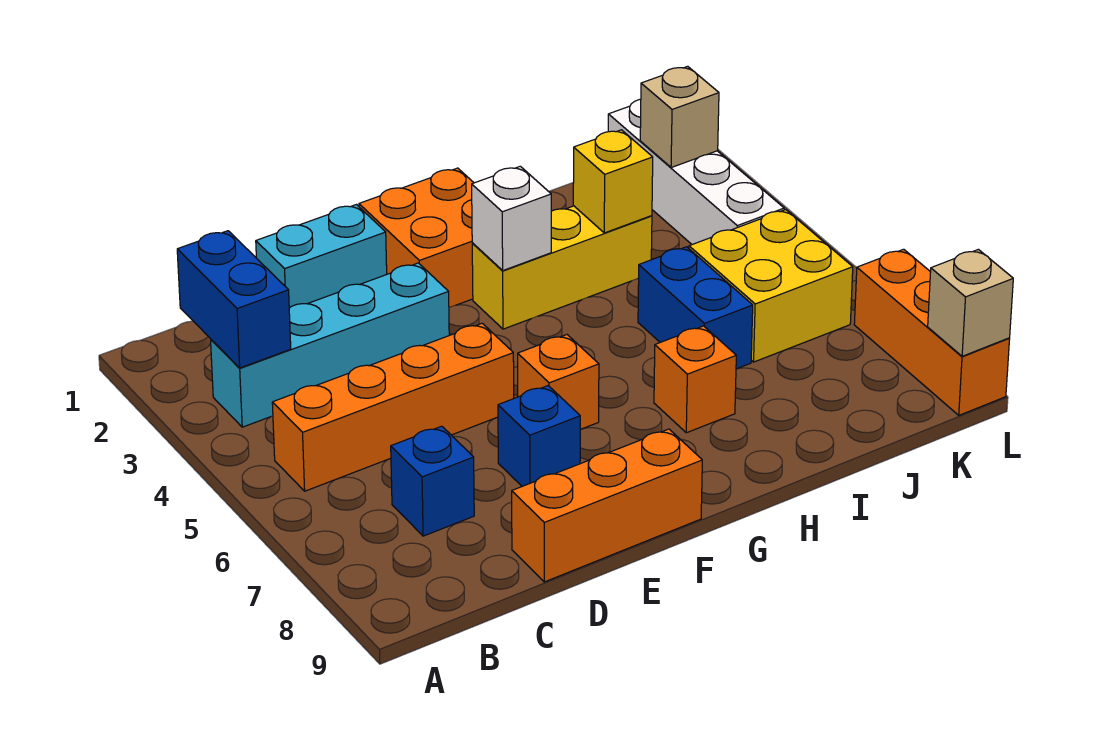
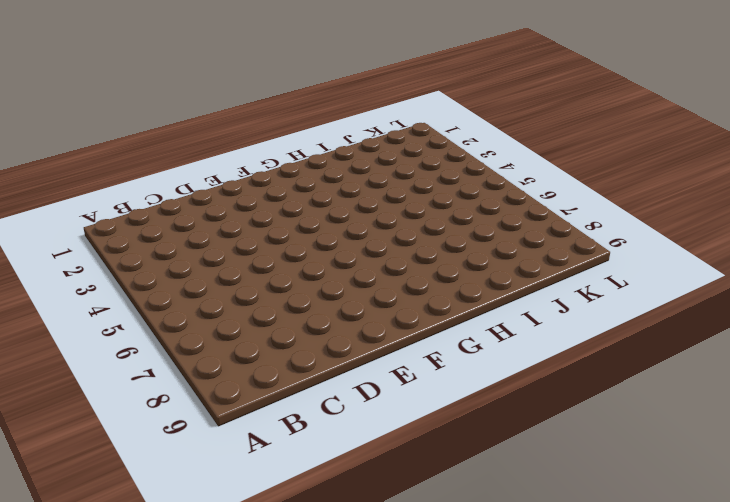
none -> cyan 1x4 brick [211,263,449,427]
none -> orange 1x4 brick [272,323,514,491]
none -> blue 1x1 brick [391,426,474,536]

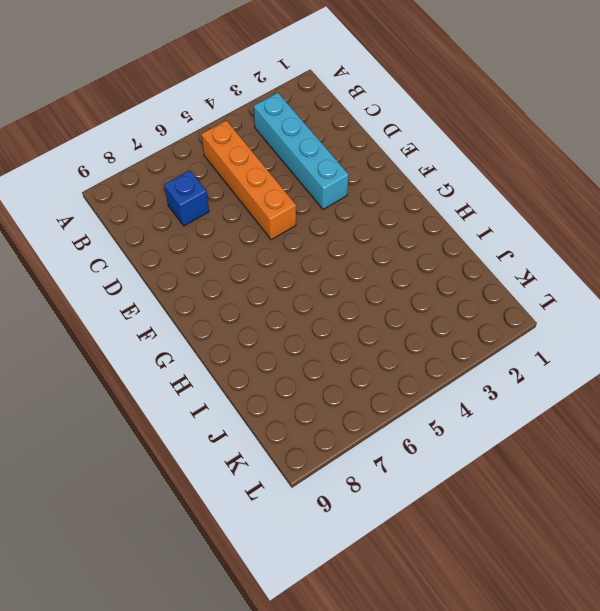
none -> cyan 1x2 brick [256,205,387,308]
none -> orange 1x3 brick [512,429,702,582]
none -> blue 1x1 brick [498,386,580,486]

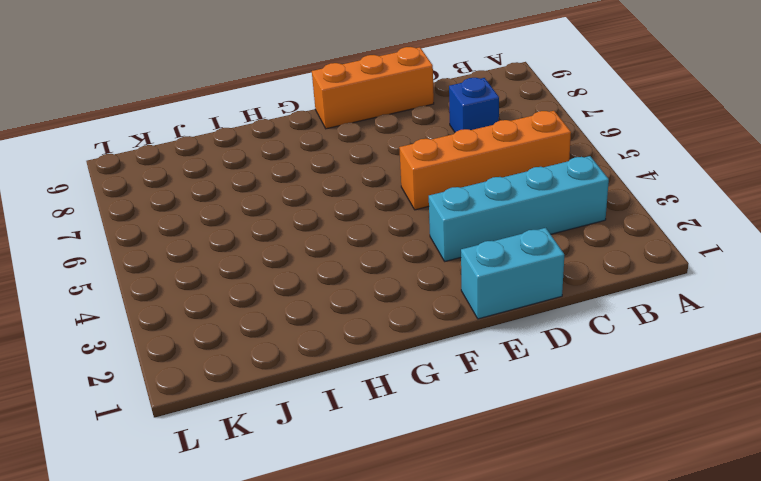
none -> blue 1x1 brick [498,386,580,486]
none -> orange 2x2 brick [359,168,474,307]
none -> orange 1x1 brick [518,335,599,429]

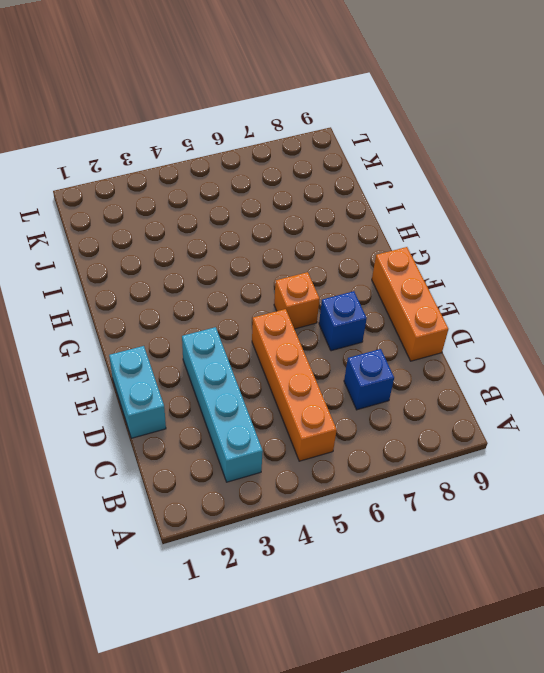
none -> orange 2x2 brick [359,168,474,307]
none -> yellow 1x3 brick [472,206,652,329]
none -> orange 1x1 brick [654,326,736,433]

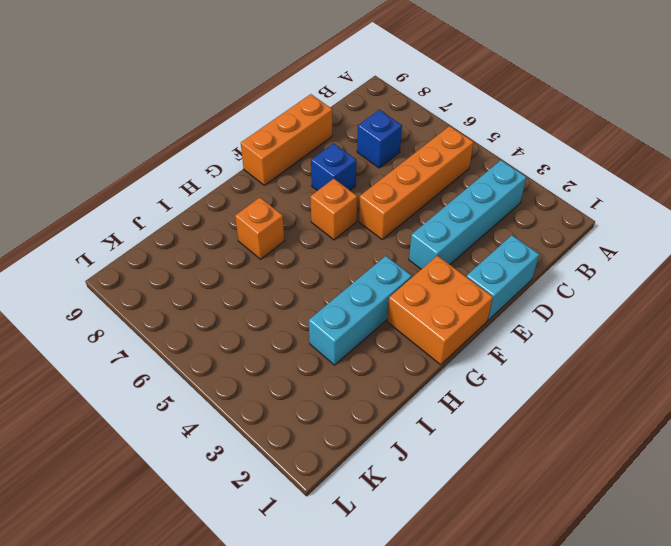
cyan 1x3 brick [309,256,412,365] -> yellow 1x3 brick [472,206,652,329]
none -> blue 1x2 brick [638,247,753,369]
none -> yellow 2x2 brick [689,210,853,362]
none -> white 1x4 brick [608,99,784,244]

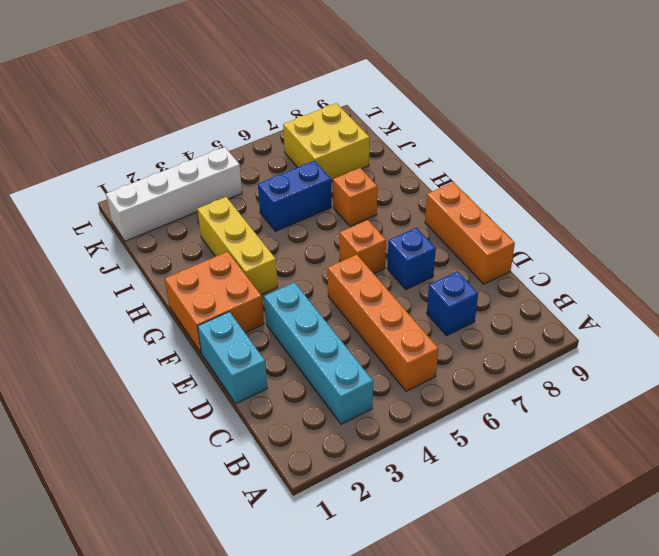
yellow 2x2 brick [283,103,370,182] -> yellow 2x2 brick moved to [689,210,853,362]
none -> orange 1x3 brick [854,249,1010,415]
none -> blue 1x2 brick [177,231,291,368]
none -> white 1x1 brick [472,166,551,270]

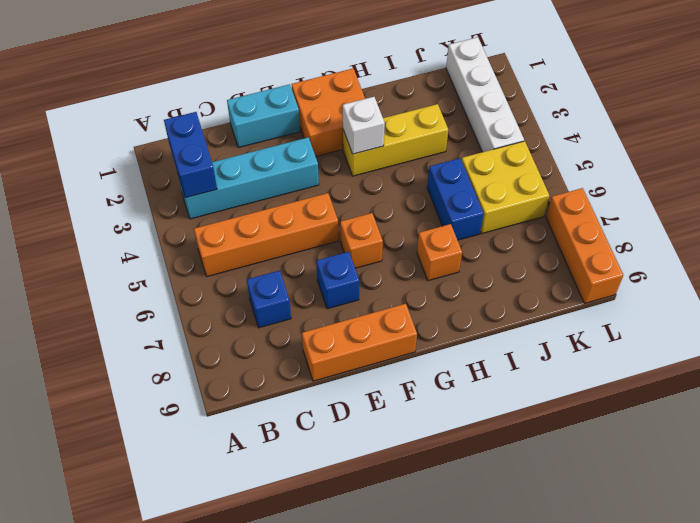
none -> yellow 1x1 brick [573,130,653,233]
none -> tan 1x1 brick [640,66,719,168]
none -> tan 1x1 brick [928,249,1013,356]

